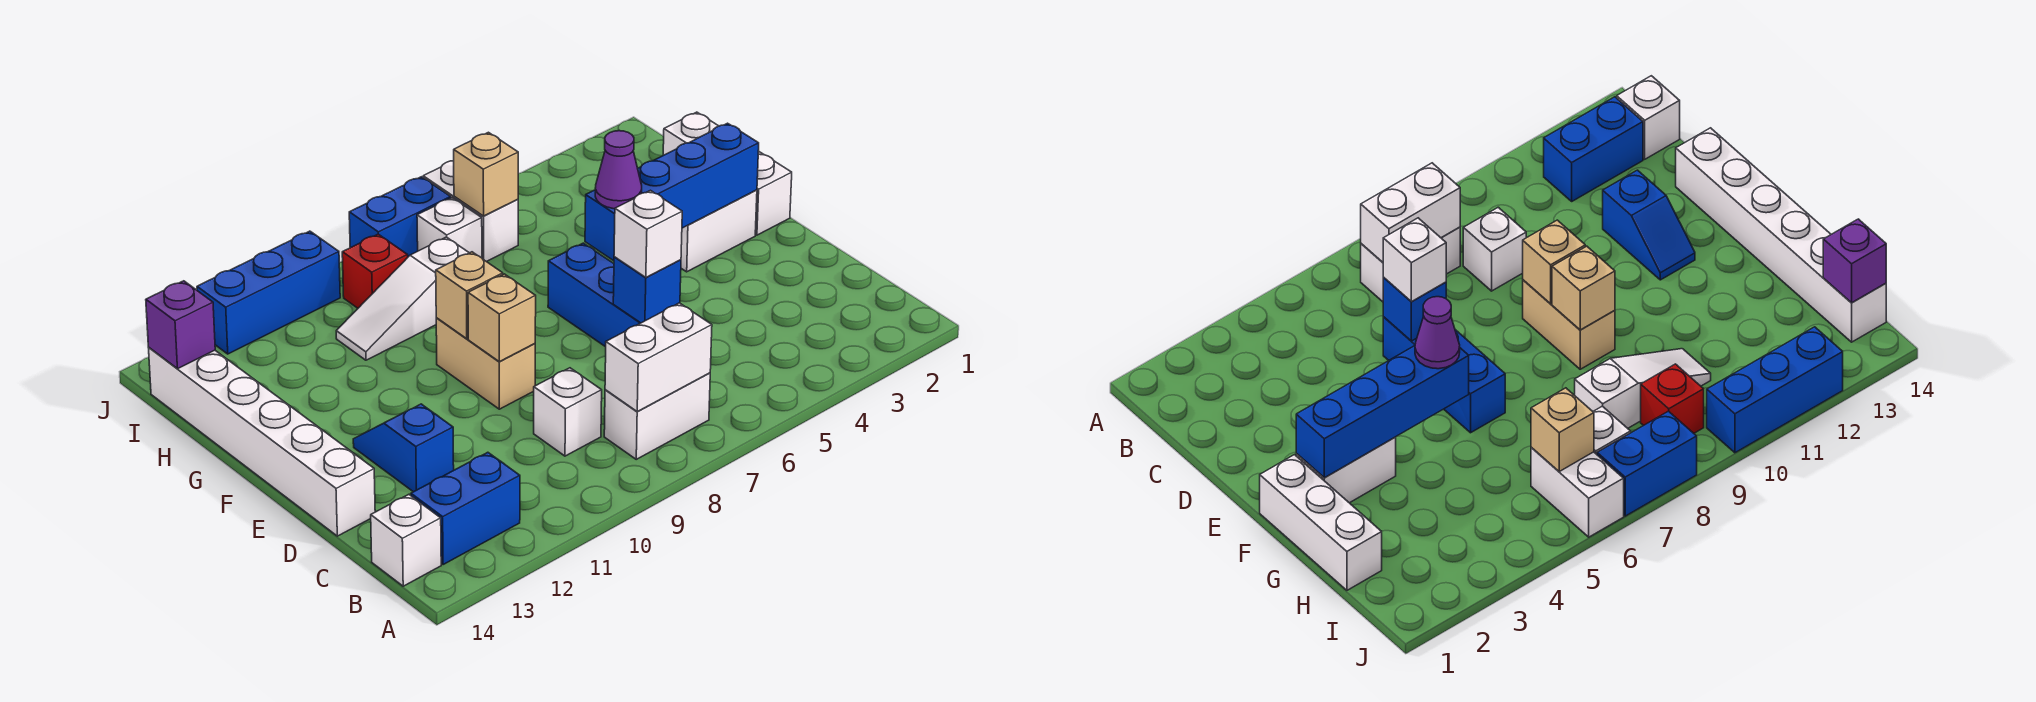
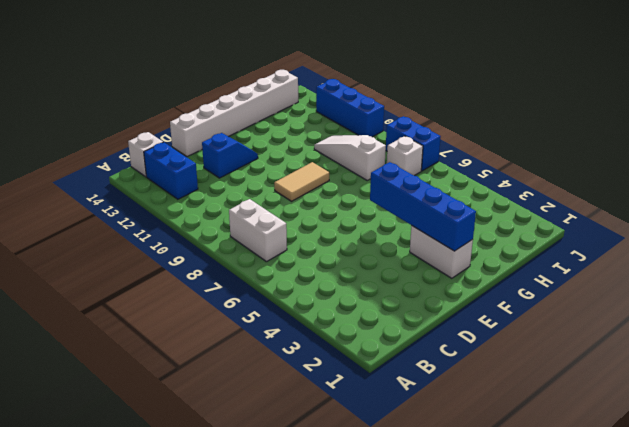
tan 1x2 tile [274,162,329,201] -> tan 1x2 brick [436,318,535,409]
none -> white 1x1 brick [534,368,602,456]
none -> blue 1x3 brick [548,243,640,347]
none -> white 1x3 brick [663,112,792,235]

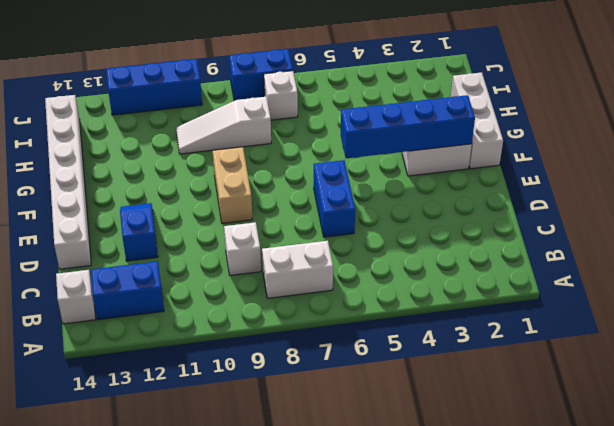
blue 1x2 brick [314,160,355,237] -> blue 1x3 brick [548,243,640,347]
none -> white 1x2 brick [423,161,518,262]
none -> red 1x1 brick [342,234,408,308]
none -> white 1x2 brick [605,303,712,412]

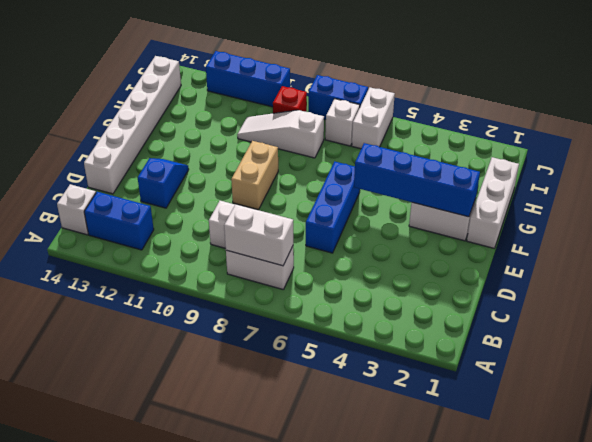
none -> blue 1x1 brick [613,257,681,323]
none -> tan 1x1 brick [468,274,536,362]
none -> tan 1x1 brick [436,252,503,339]

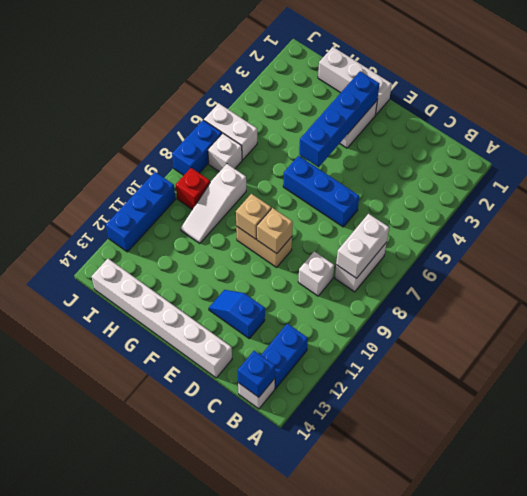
blue 1x1 brick [238,351,275,397] -> blue 1x1 brick moved to [613,257,681,323]
none -> tan 1x1 brick [454,132,518,216]
none -> purple 1x1 brick [146,281,215,369]
none -> white 1x1 brick [614,190,682,277]

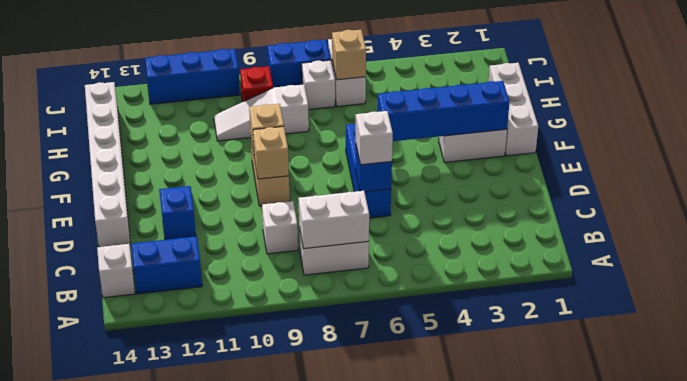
none -> purple 1x1 brick [146,281,215,369]
none -> purple 1x1 cone [595,131,642,209]

